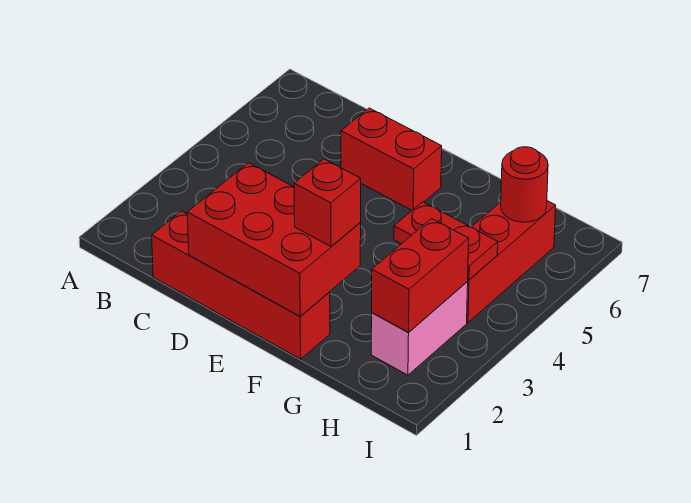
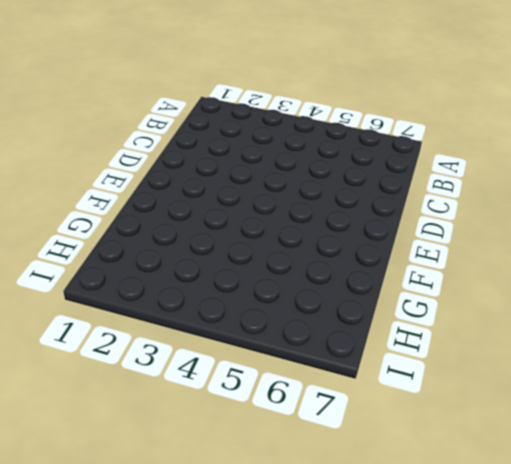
none -> red 1x4 brick [152,211,330,359]
none -> red 1x2 brick [341,108,442,210]

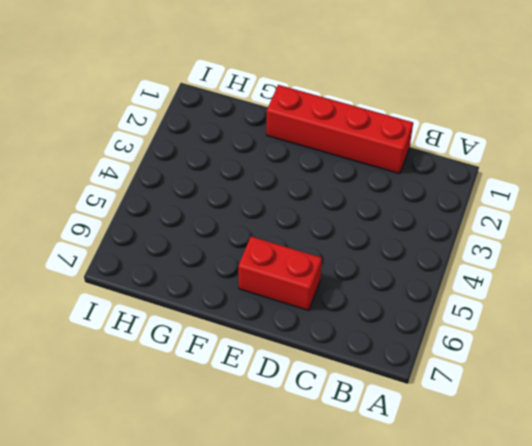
none -> pink 1x2 brick [371,282,468,375]
none -> red 1x3 brick [467,201,556,322]

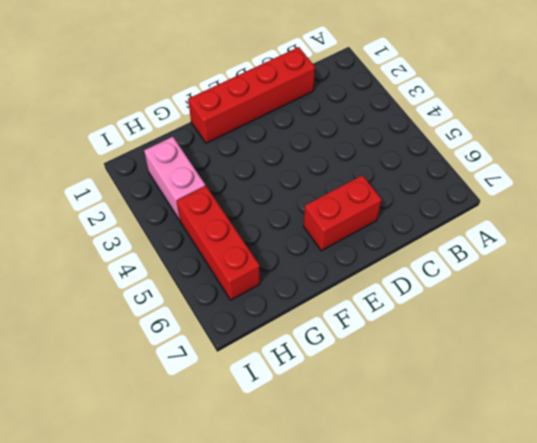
none -> red 2x3 brick [187,163,361,316]
none -> red 1x2 plate [394,202,498,280]

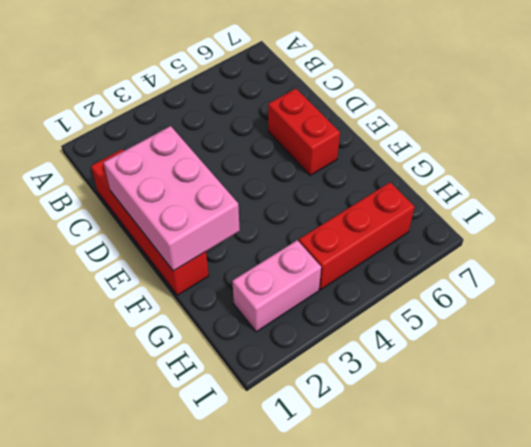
pink 2x3 brick [104,126,240,271] -> red 2x3 brick [187,163,361,316]
none -> red 1x2 plate [394,202,498,280]
none -> red 1x2 brick [372,219,469,333]

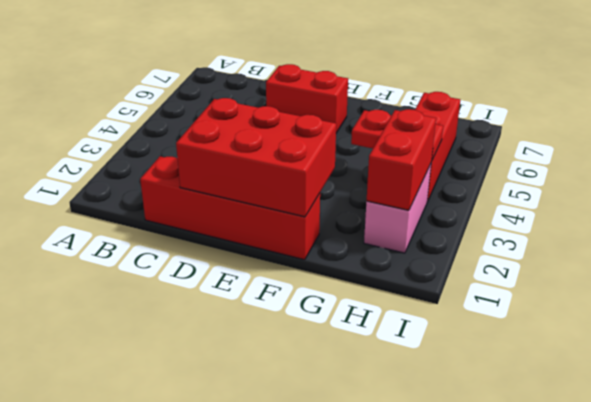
none -> red 1x1 round brick [501,147,548,222]
none -> red 1x1 brick [294,159,361,247]

